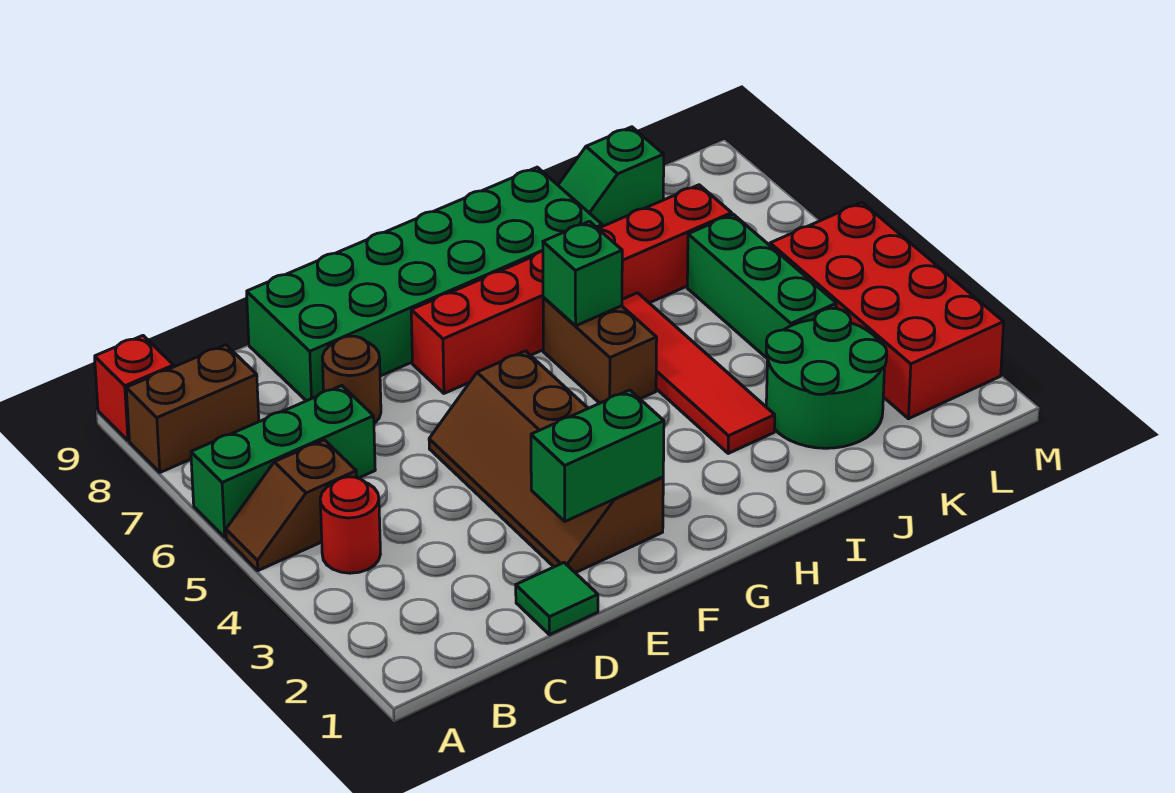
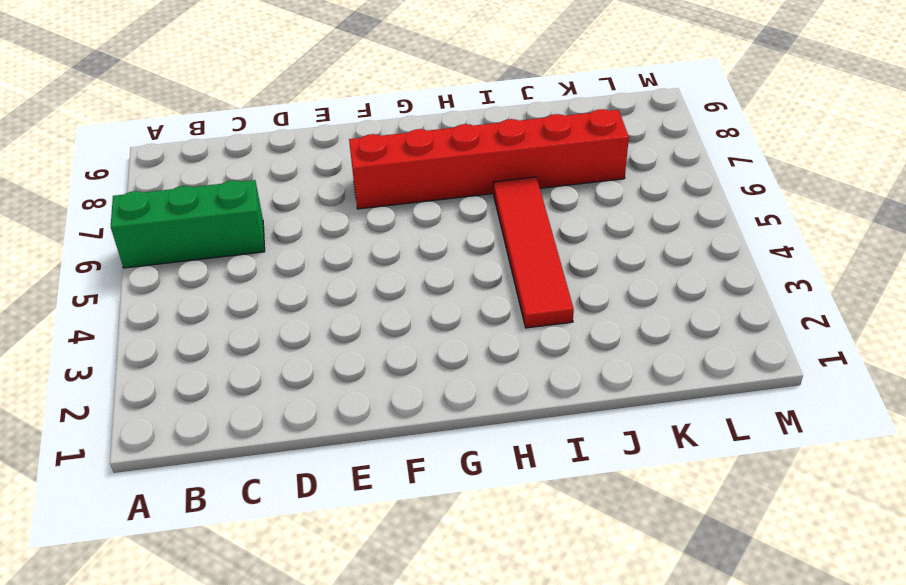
none -> brown 1x2 slope [226,440,357,571]
none -> brown 1x2 brick [126,345,259,472]
none -> red 1x1 brick [95,336,174,441]

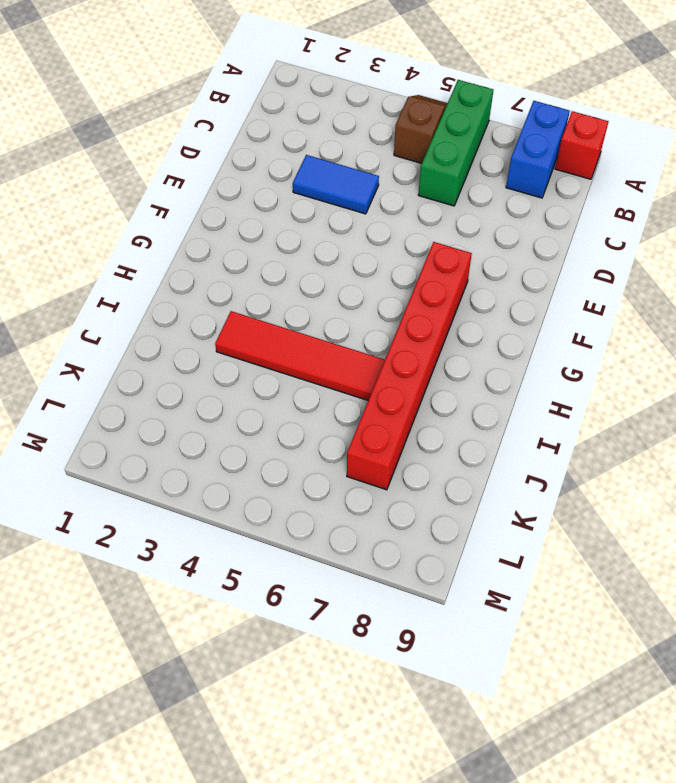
blue 1x2 brick [506,101,570,198] -> brown 1x2 brick [126,345,259,472]
blue 1x2 tile [293,155,379,214] -> none
none -> red 1x1 round brick [320,477,380,573]
none -> green 1x1 tile [516,563,598,635]
none -> brown 1x1 round brick [322,336,381,423]

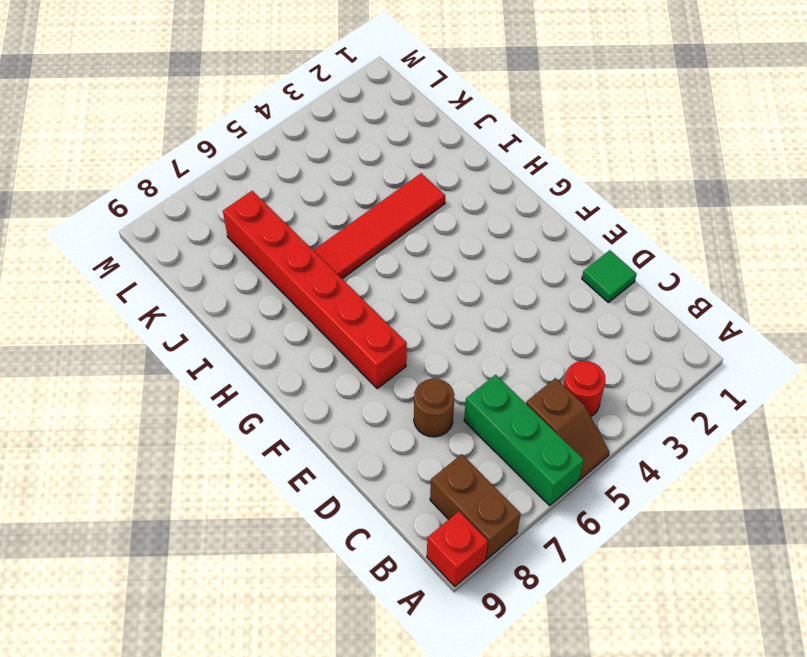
none -> green 2x6 brick [247,167,602,401]
none -> brown 2x4 slope [429,351,663,573]
none -> brown 1x2 brick [543,297,657,403]

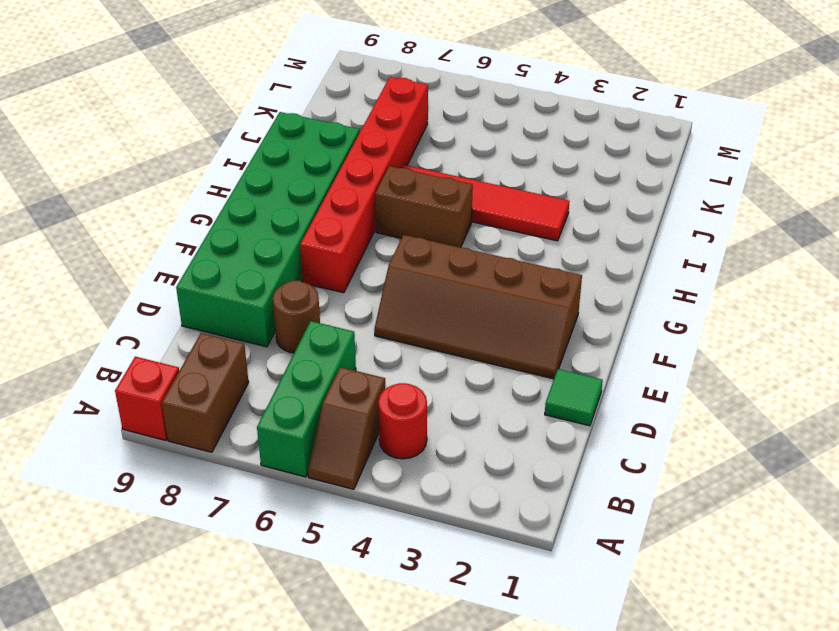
none -> green 2x2 round brick [766,308,887,448]
none -> green 1x2 slope [558,127,664,226]
none -> green 1x3 brick [687,214,836,358]

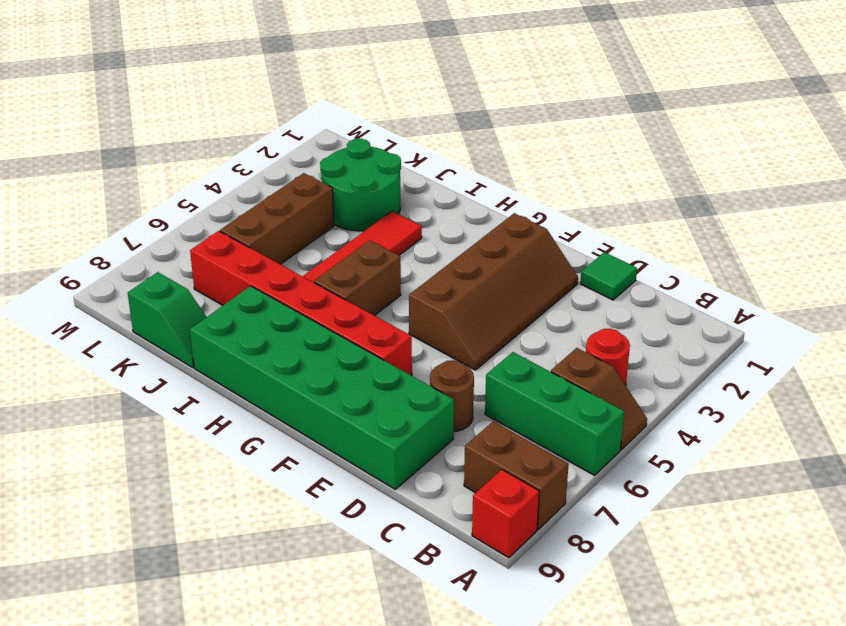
brown 1x3 brick [220,173,334,264] -> green 1x3 brick [687,214,836,358]
none -> red 2x4 brick [770,203,1004,419]
none -> green 1x2 brick [531,390,664,521]
none -> green 1x1 brick [543,221,622,326]

